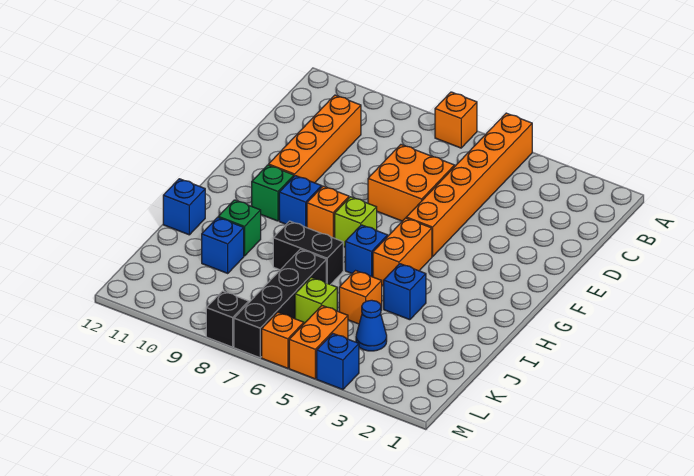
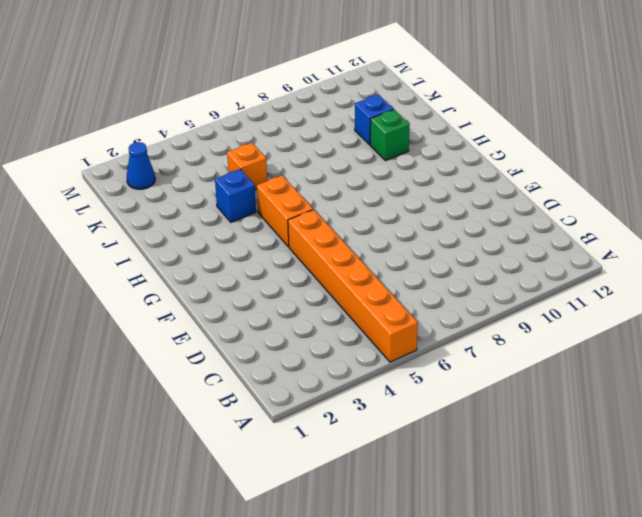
blue 1x1 cone [127,142,155,189] -> blue 1x1 cone moved to [356,300,387,351]
none -> orange 1x1 brick [435,92,477,148]
none -> orange 1x4 brick [269,95,361,183]
none -> orange 2x2 brick [368,145,455,221]

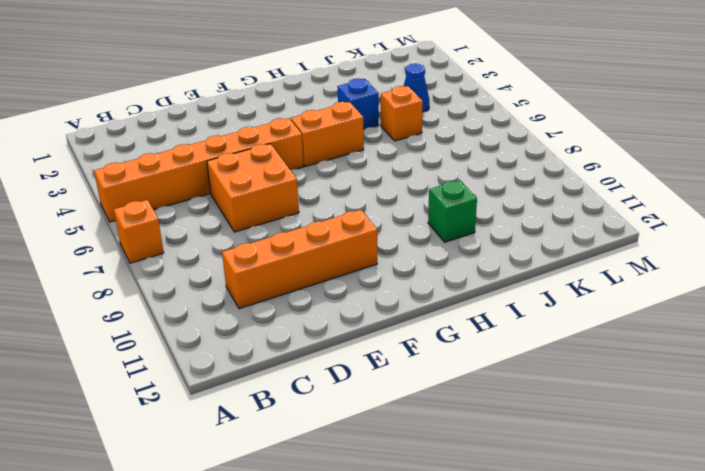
none -> lime 1x1 brick [335,197,377,247]
none -> orange 1x1 brick [307,186,349,238]
none -> blue 1x1 brick [279,176,322,228]

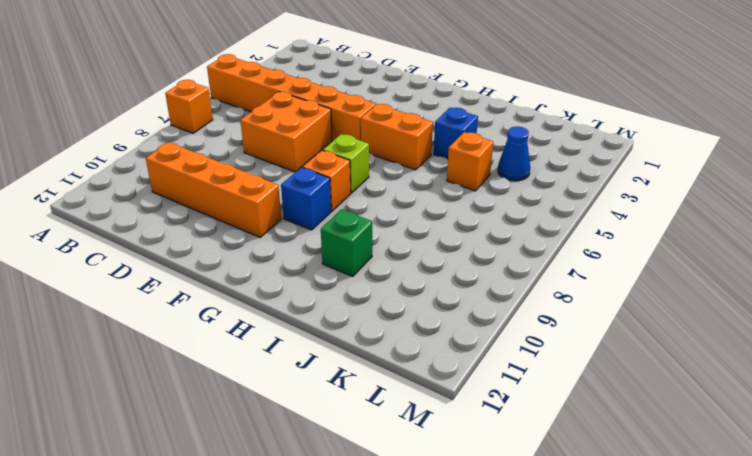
none -> green 1x1 brick [252,165,294,221]
none -> blue 1x1 brick [345,225,388,277]
none -> black 1x2 brick [273,221,343,285]

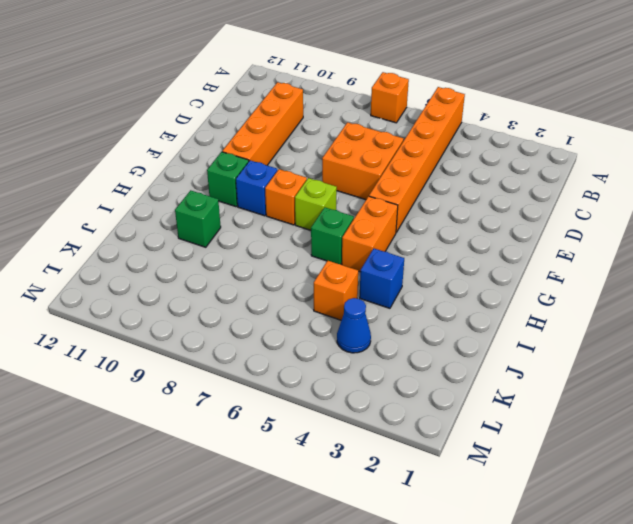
green 1x1 brick [311,207,354,264] -> blue 1x1 brick [345,225,388,277]
none -> black 1x2 brick [273,221,343,285]
none -> blue 1x1 brick [163,179,205,235]
none -> black 1x4 brick [234,249,326,358]

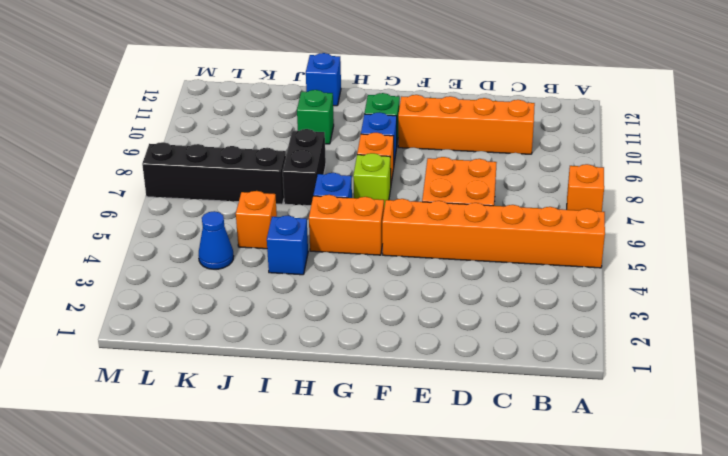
none -> blue 1x1 brick [202,217,244,273]
none -> lime 1x1 brick [295,277,337,323]
none -> orange 1x2 brick [289,306,348,379]

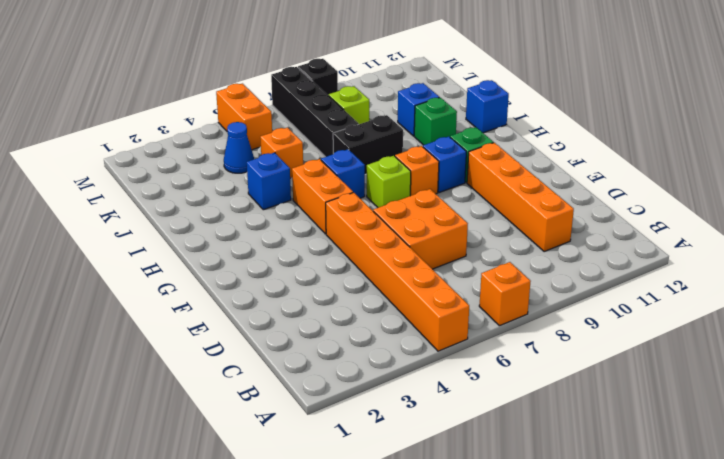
lime 1x1 brick [329,86,369,124] -> lime 1x1 brick moved to [295,277,337,323]
none -> blue 1x1 brick [317,334,359,390]
none -> orange 1x1 brick [262,312,304,368]

